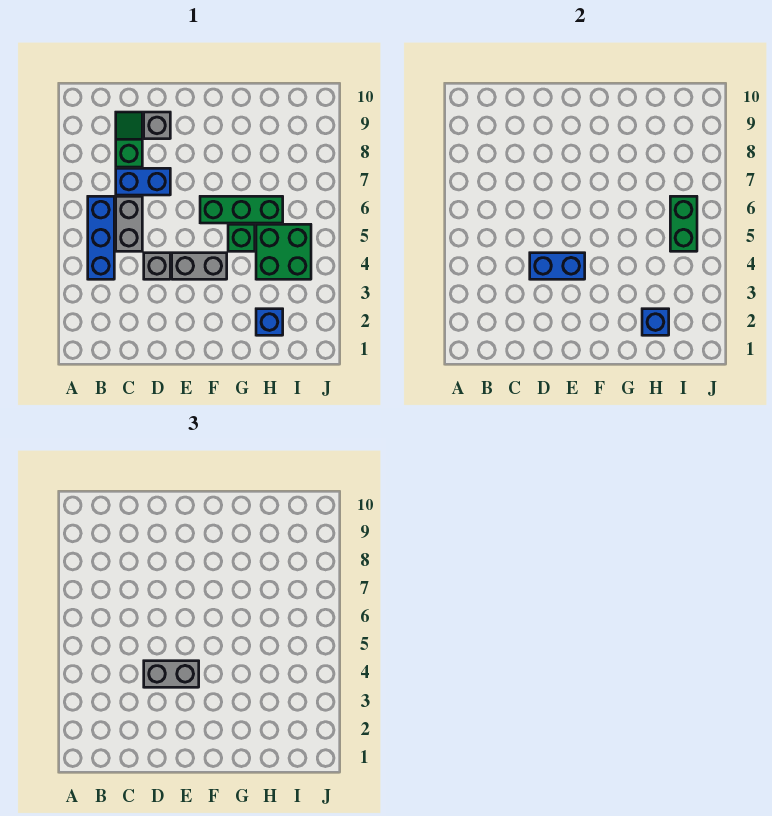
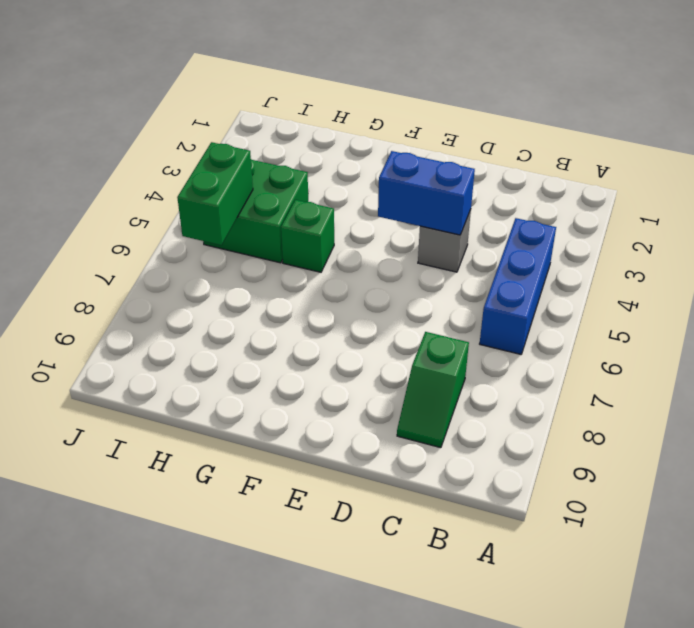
none -> grey 1x2 brick [116,196,142,251]
none -> blue 1x2 brick [116,168,170,195]
none -> grey 1x1 brick [144,112,170,139]

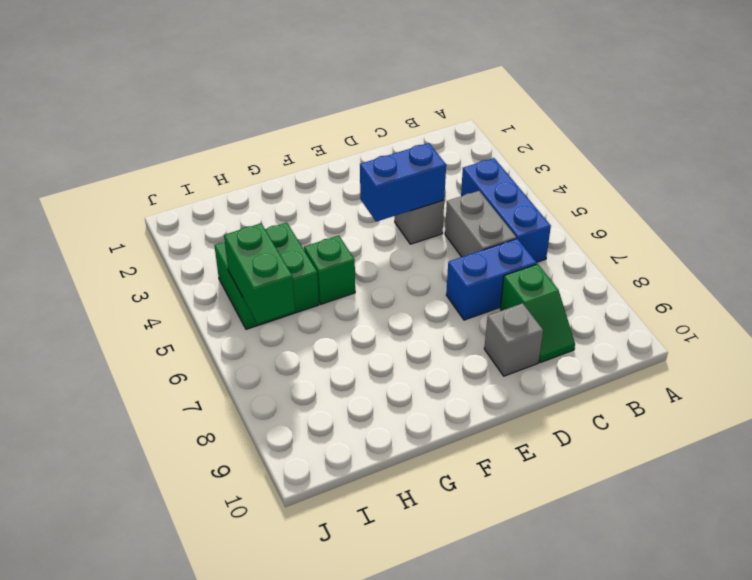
none -> grey 1x2 brick [172,253,227,279]
none -> green 1x3 brick [200,196,283,223]
none -> blue 1x1 brick [256,309,283,335]

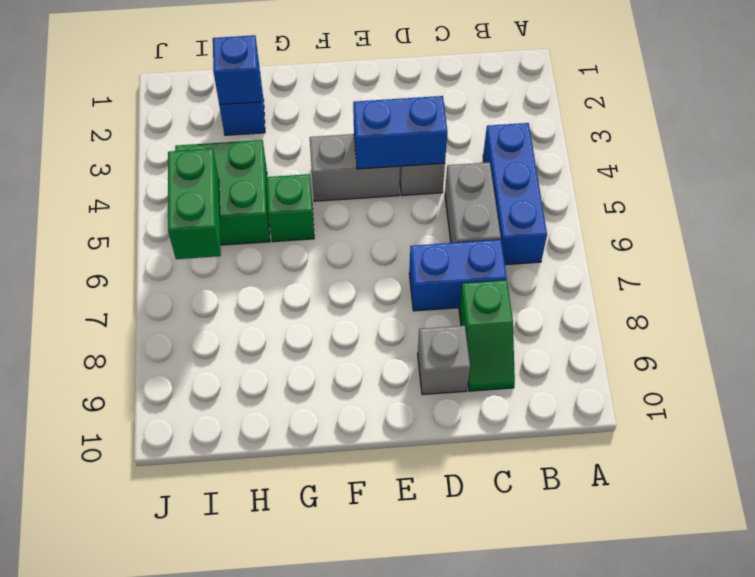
none -> green 1x3 brick [200,196,283,223]
none -> grey 1x2 brick [144,661,199,687]

